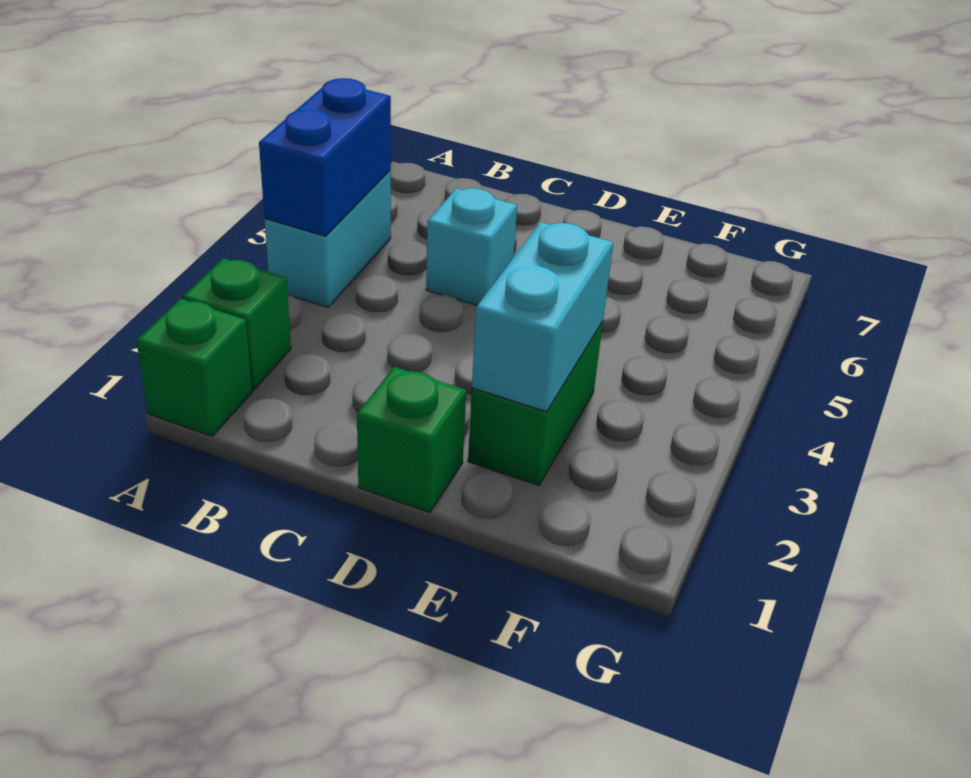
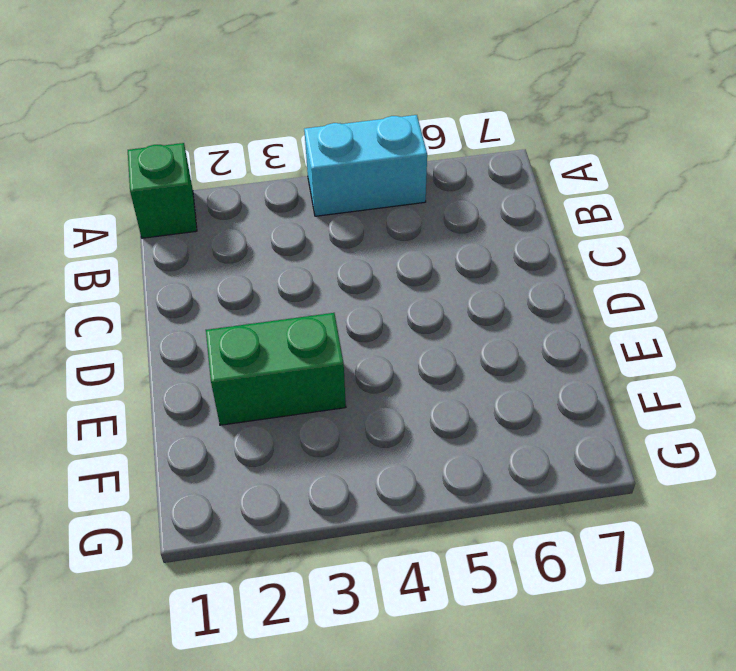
none -> green 1x1 brick [183,258,291,390]
none -> cyan 1x1 brick [426,188,517,305]

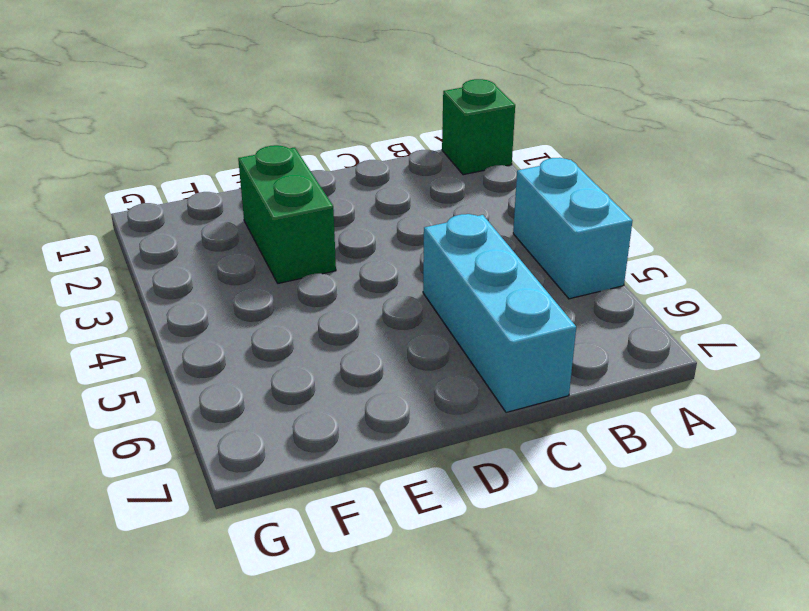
cyan 1x3 brick [423,214,576,412] -> cyan 1x1 brick [426,188,517,305]
none -> green 1x1 brick [183,258,291,390]
none -> green 1x1 brick [357,367,466,513]

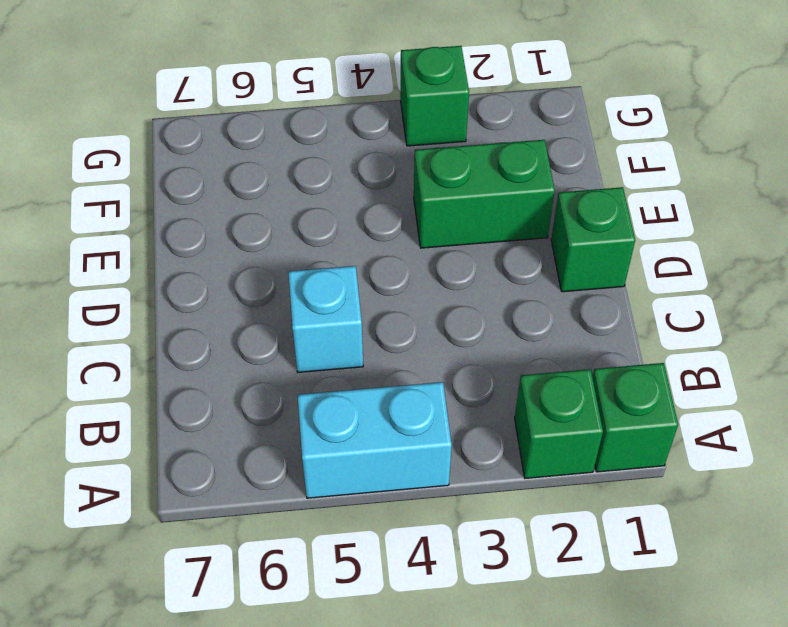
green 1x1 brick [401,46,469,146] -> none
none -> blue 1x2 brick [259,78,391,236]
none -> cyan 1x2 brick [472,222,613,412]

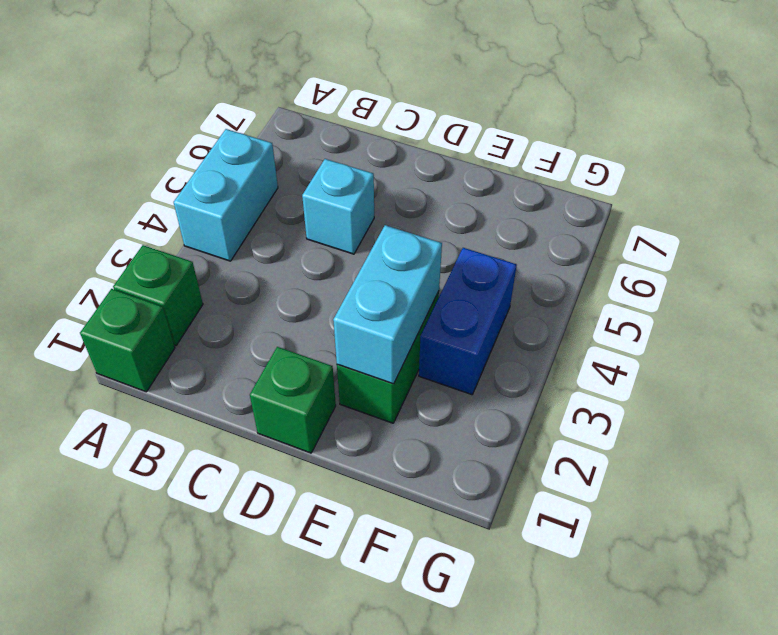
blue 1x2 brick [419,248,517,395] -> blue 1x2 brick moved to [259,78,391,236]

